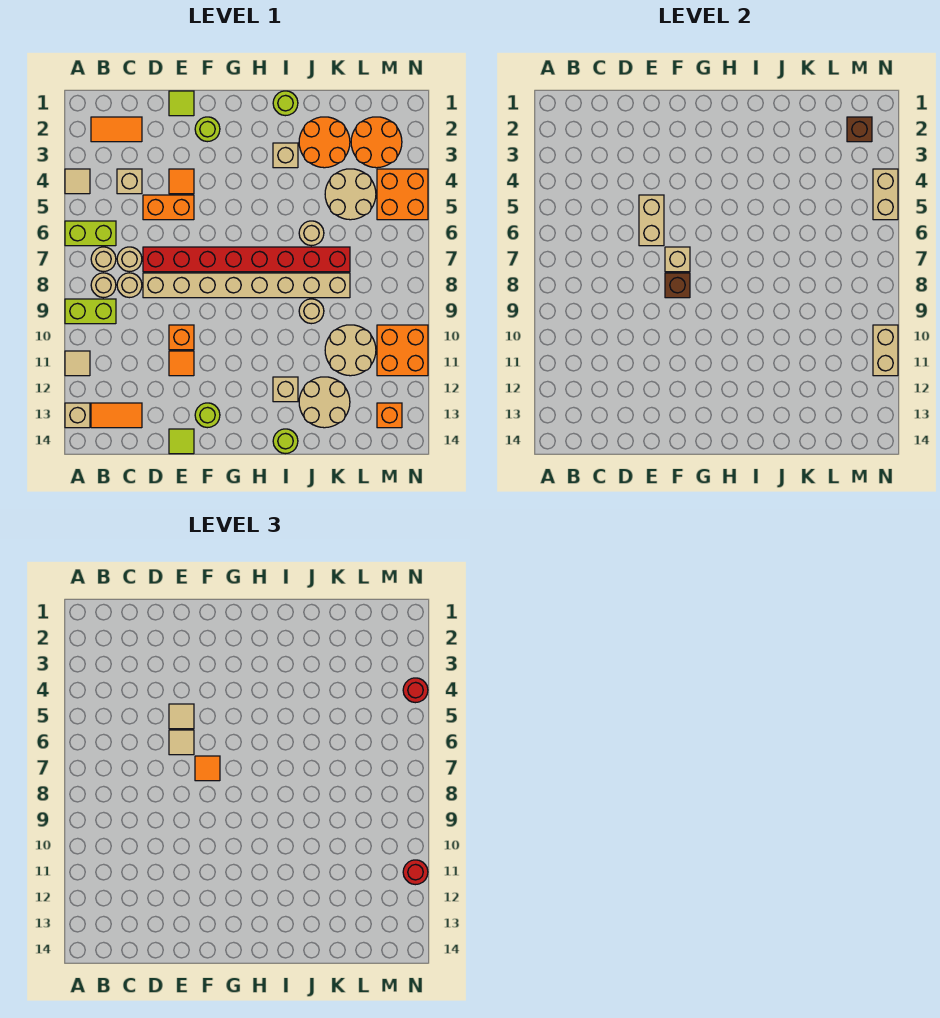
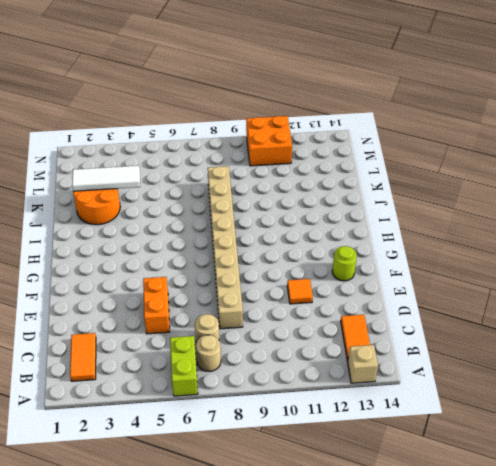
white 1x3 tile [72,166,140,191] -> none
none -> tan 1x1 tile [65,169,90,194]
none -> lime 1x2 brick [65,299,116,324]
none -> tan 1x1 tile [65,351,90,376]
none -> tan 1x1 round brick [91,273,116,298]

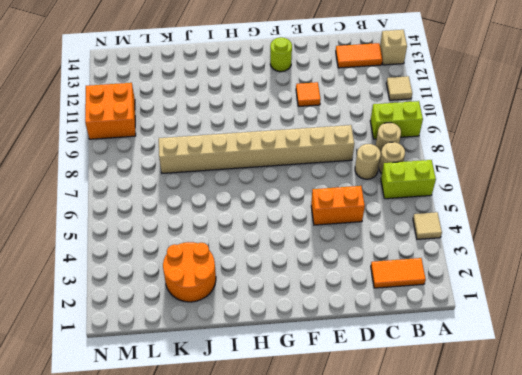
none -> tan 1x1 brick [117,169,142,194]
none -> tan 1x1 round brick [117,273,142,298]
none -> red 1x8 brick [143,247,350,272]
none -> lime 1x1 tile [169,91,194,116]

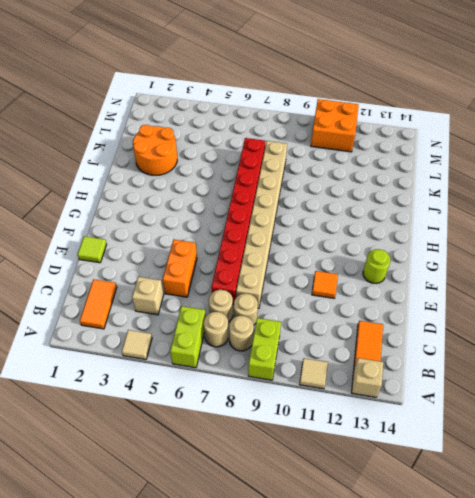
none -> orange 1x1 tile [169,169,194,194]
none -> orange 1x1 brick [169,325,194,350]
none -> lime 1x1 tile [169,429,194,454]
none -> lime 1x1 round brick [195,117,220,142]

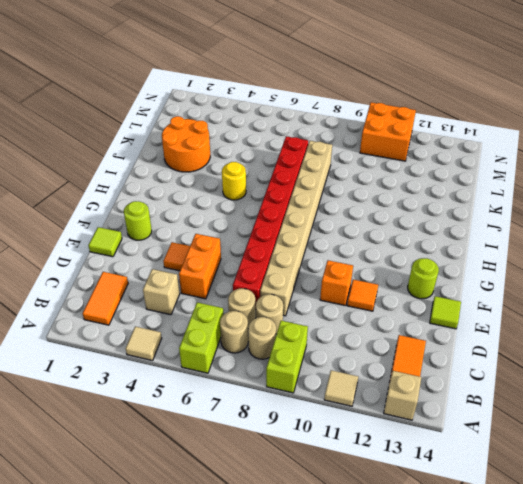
yellow 1x1 round brick [222,162,246,200] -> none
none -> lime 1x1 round brick [273,91,298,116]
none -> tan 1x1 brick [273,143,298,168]
none -> tan 1x1 brick [273,377,298,402]
none -> lime 1x1 round brick [273,429,298,454]

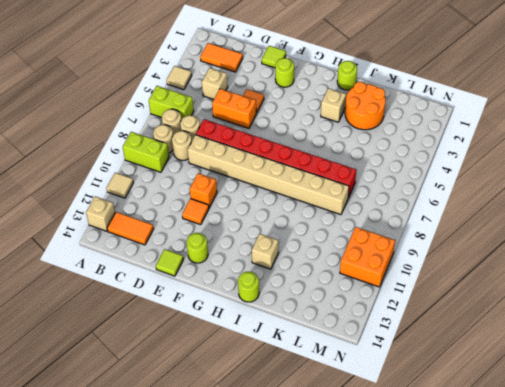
none -> tan 1x1 round brick [299,221,324,246]
none -> tan 1x1 round brick [299,299,324,324]
none -> tan 2x2 round brick [299,377,350,428]
none -> tan 2x2 round brick [325,169,376,220]

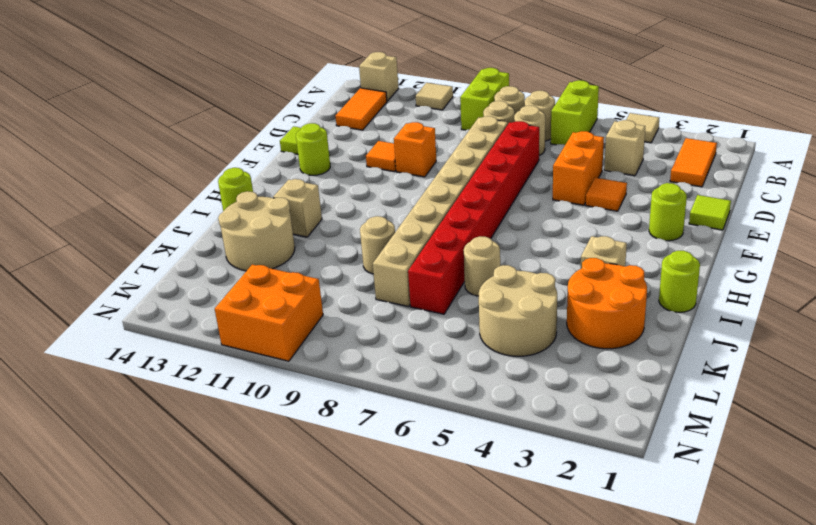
none -> tan 2x2 round brick [325,325,376,376]
none -> orange 2x2 round brick [351,117,402,168]
none -> orange 2x2 brick [377,169,428,220]
none -> orange 1x1 brick [377,403,402,428]

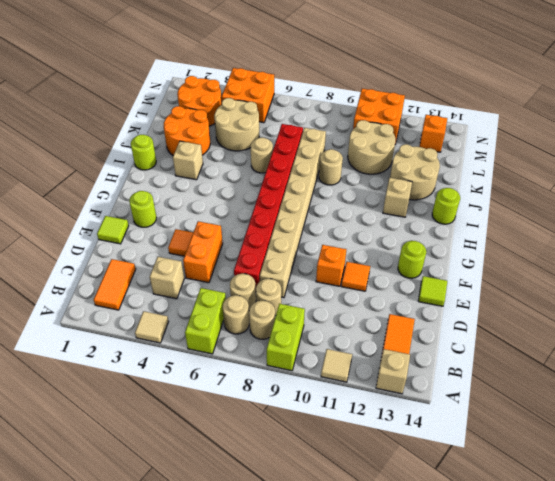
none -> tan 1x2 brick [639,195,664,246]
none -> tan 1x1 brick [665,247,690,272]
none -> brown 1x1 brick [665,273,690,298]
none -> brown 1x1 brick [847,117,872,142]

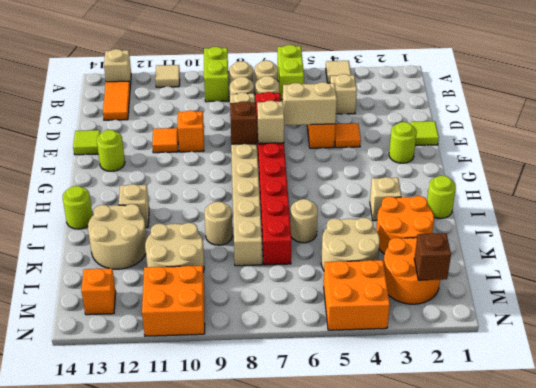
none -> orange 1x2 tile [91,117,142,142]
none -> tan 1x2 brick [873,169,898,220]
none -> tan 1x2 brick [873,325,898,376]
none -> tan 1x1 tile [169,704,194,729]

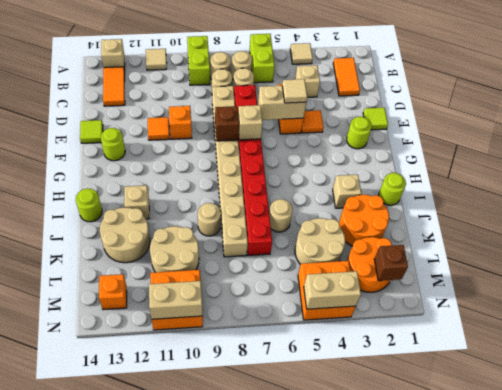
none -> tan 1x1 tile [169,730,194,755]
none -> orange 1x1 tile [195,756,220,781]
none -> red 1x1 round brick [403,678,428,703]
none -> red 1x1 round brick [403,860,428,885]

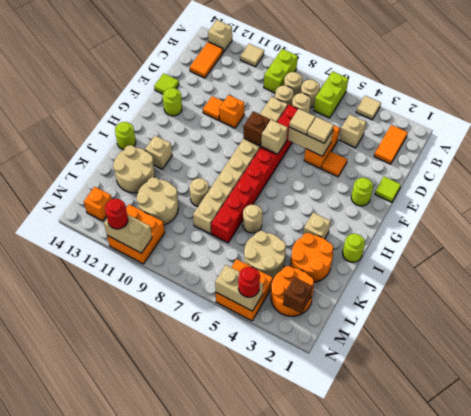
none -> orange 1x1 tile [195,756,220,781]

